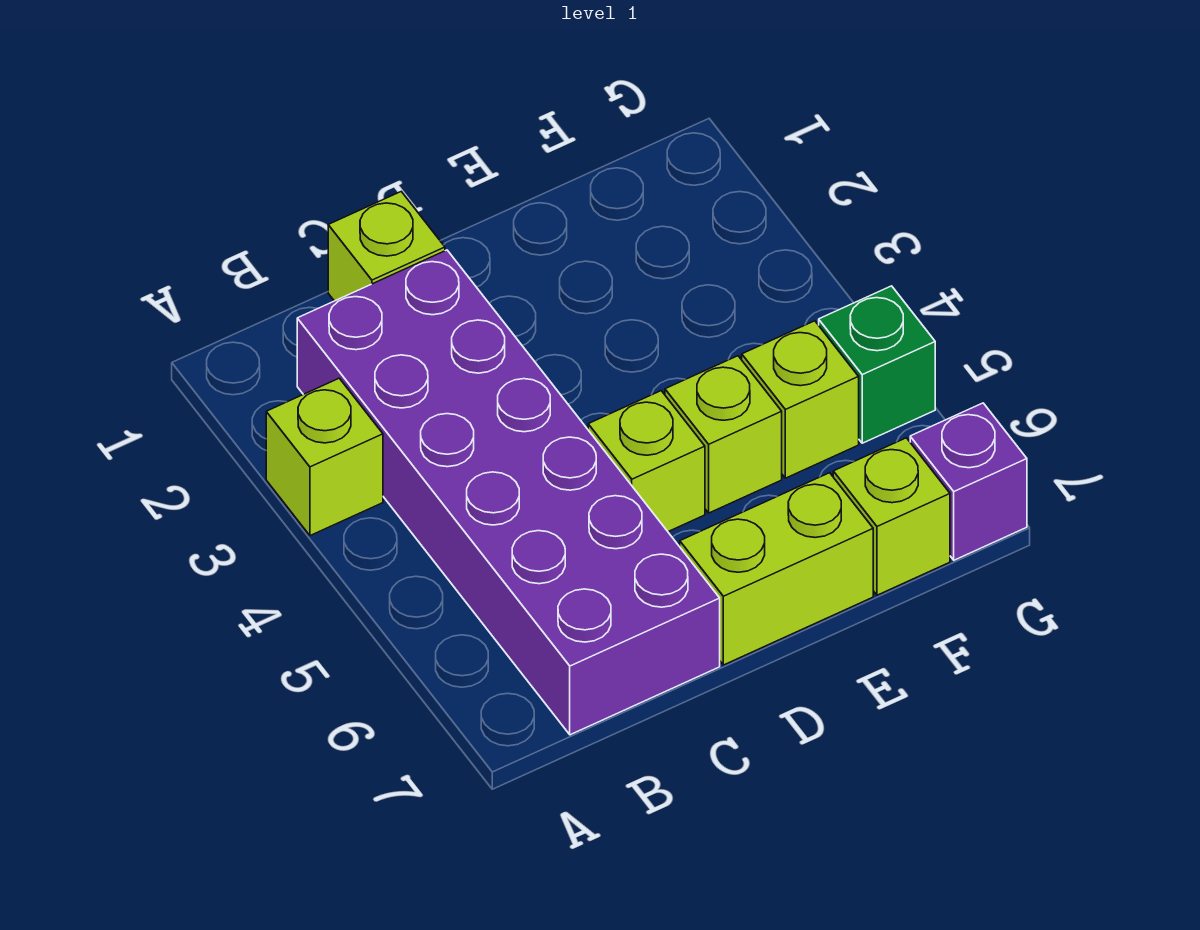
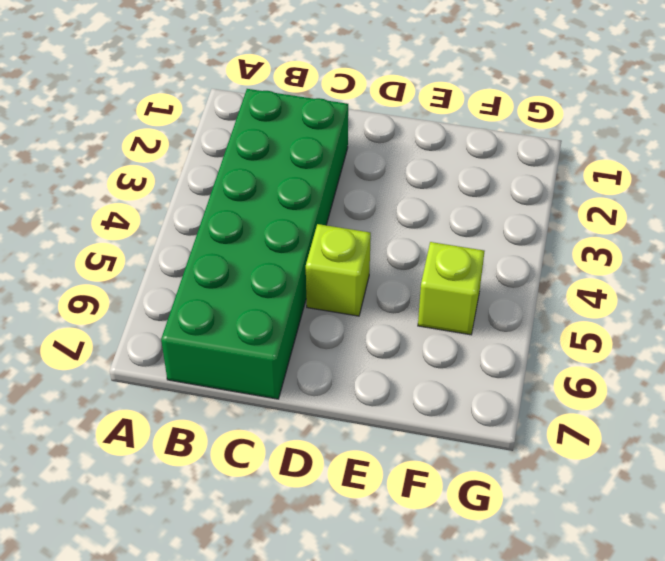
green 2x6 brick [161,89,348,399] -> purple 2x6 brick [297,250,720,735]
none -> lime 1x1 brick [266,378,383,536]
none -> lime 1x1 brick [328,192,445,301]

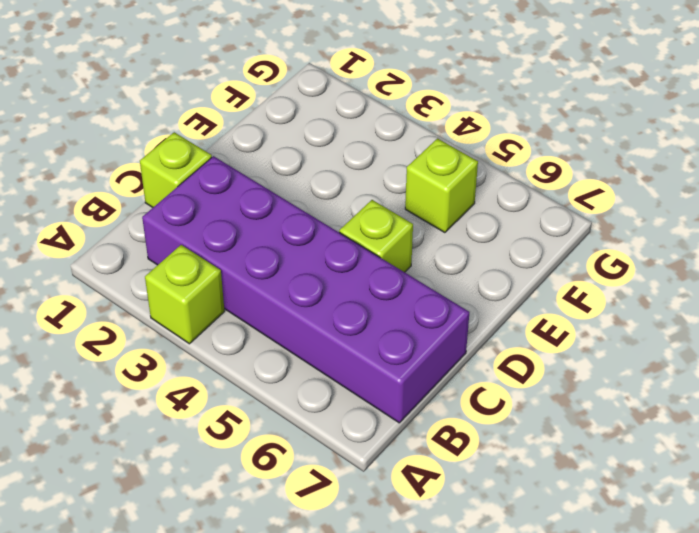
none -> lime 1x2 brick [680,473,873,665]
none -> lime 1x1 brick [665,356,782,513]

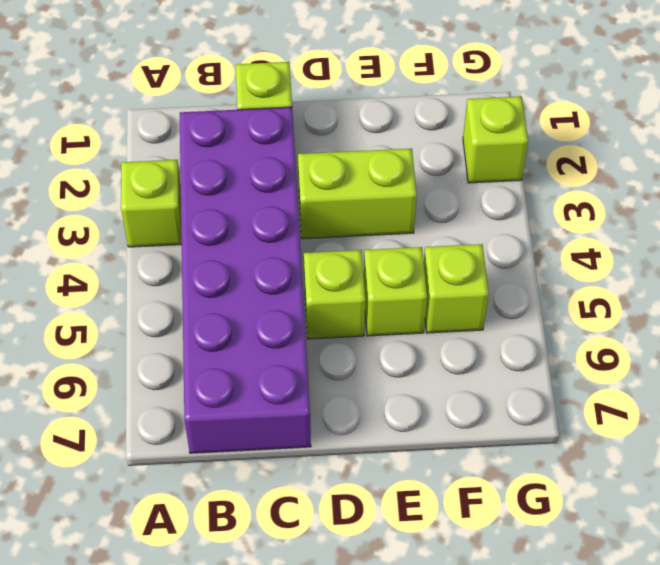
lime 1x2 brick [298,149,417,239] -> lime 1x2 brick moved to [680,473,873,665]
lime 1x1 brick [463,96,528,183] -> lime 1x1 brick moved to [833,438,950,595]
none -> green 1x1 brick [819,286,935,443]
none -> purple 1x1 brick [910,403,1027,560]

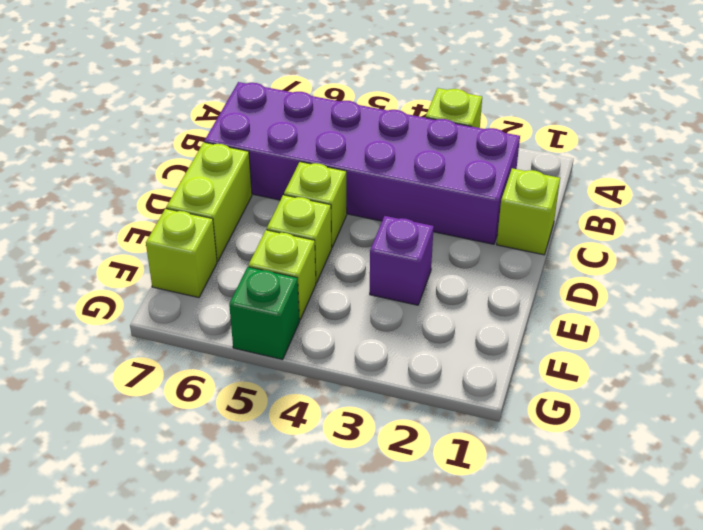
purple 1x1 brick [370,216,434,305] -> purple 1x1 brick moved to [910,403,1027,560]

